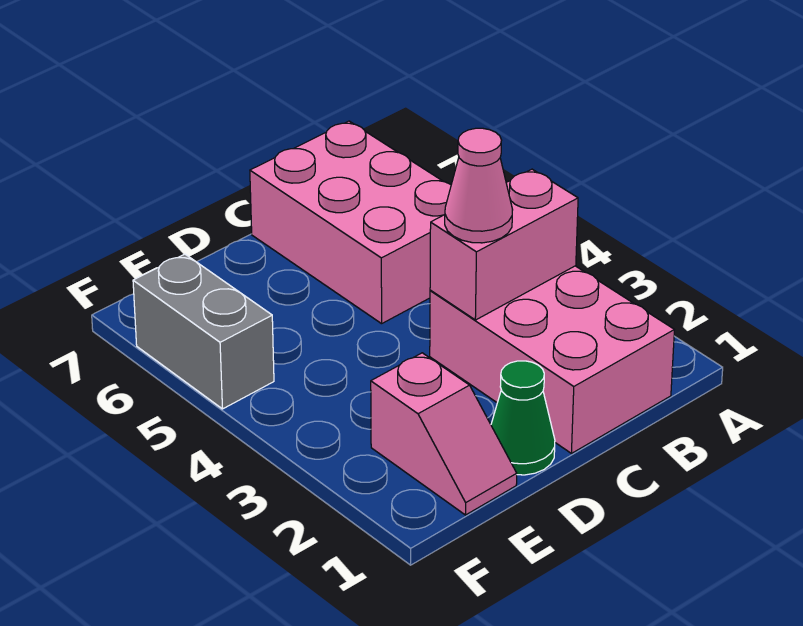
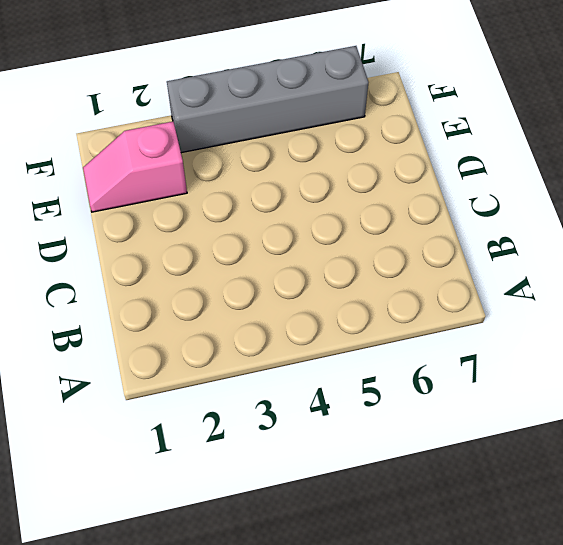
grey 1x4 brick [167,46,369,153] -> grey 1x2 brick [133,254,274,409]
none -> pink 2x3 brick [430,266,674,453]
none -> pink 2x3 brick [250,121,451,324]

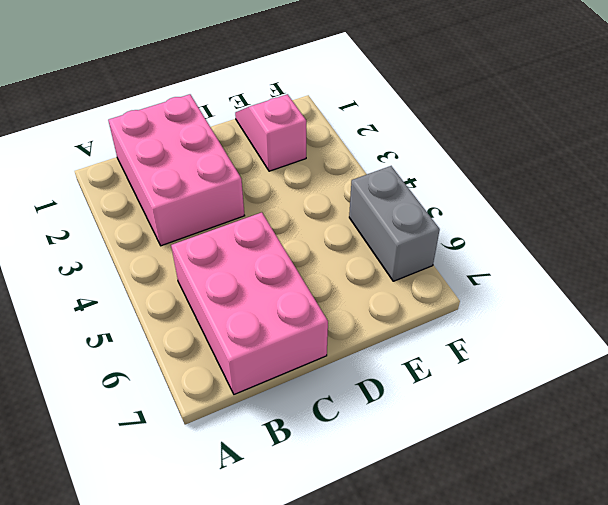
none -> green 1x1 cone [491,361,555,475]
none -> pink 1x2 brick [430,169,578,320]

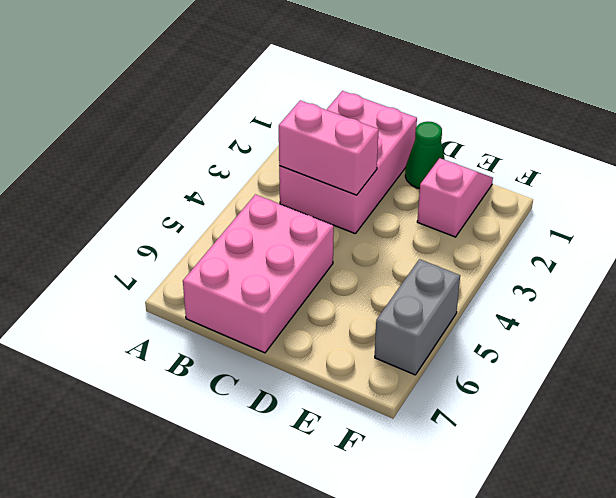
none -> pink 1x1 cone [445,128,513,243]

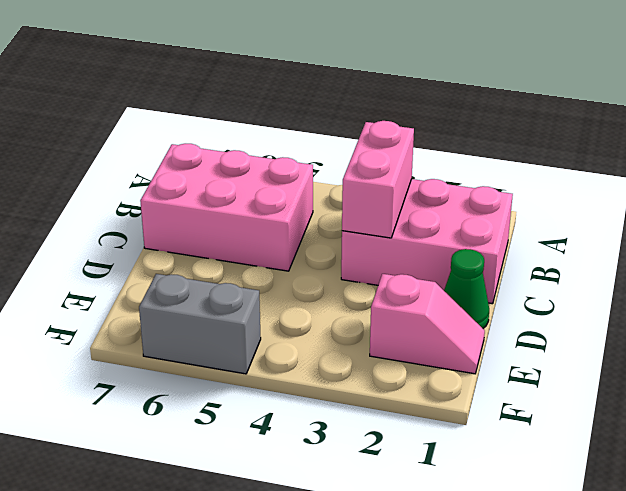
none -> pink 1x1 cone [445,128,513,243]

